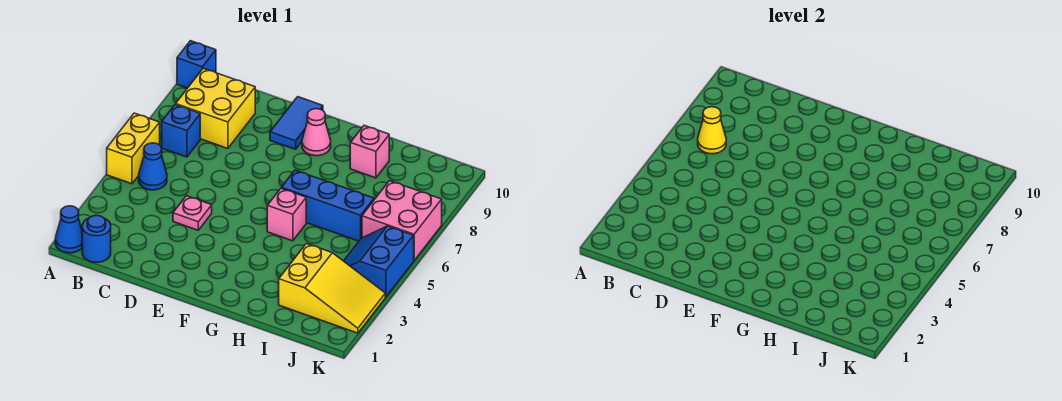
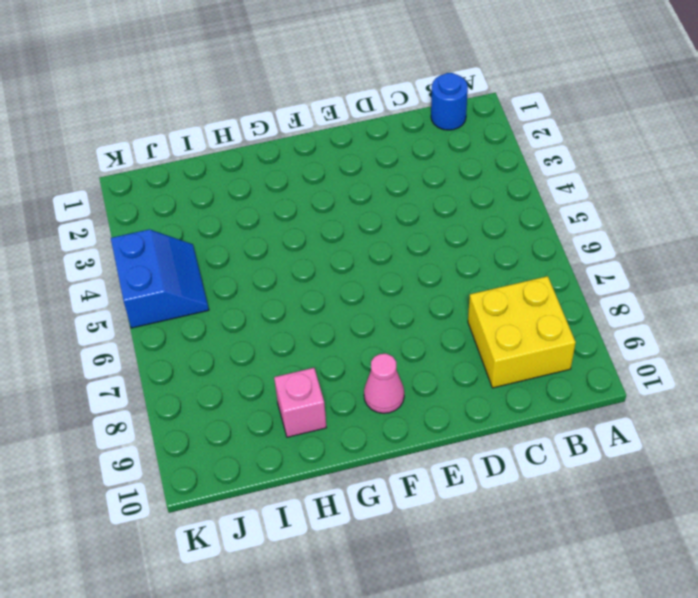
none -> blue 1x1 cone [55,206,82,253]
none -> yellow 1x2 brick [107,113,160,184]
none -> blue 1x1 brick [177,41,216,88]

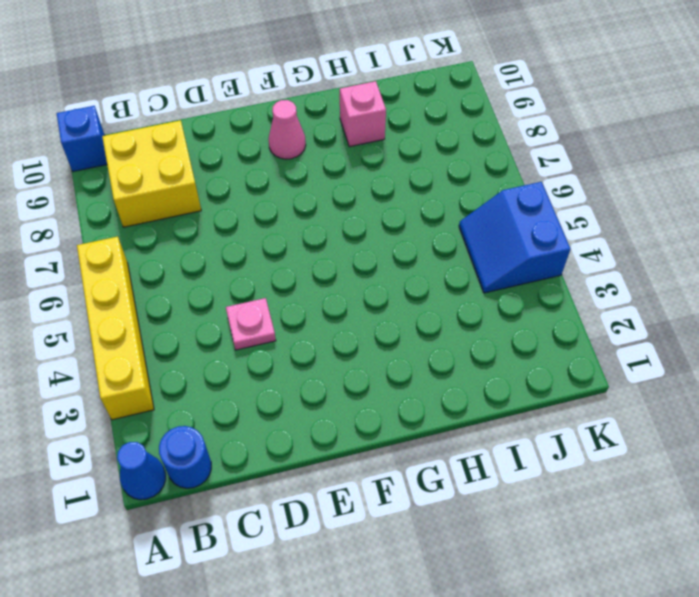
yellow 1x4 brick [77,237,154,420] -> yellow 1x2 brick [107,113,160,184]
none -> blue 1x1 cone [139,143,167,190]
none -> blue 1x1 brick [162,105,200,157]
none -> blue 1x2 tile [270,97,323,149]

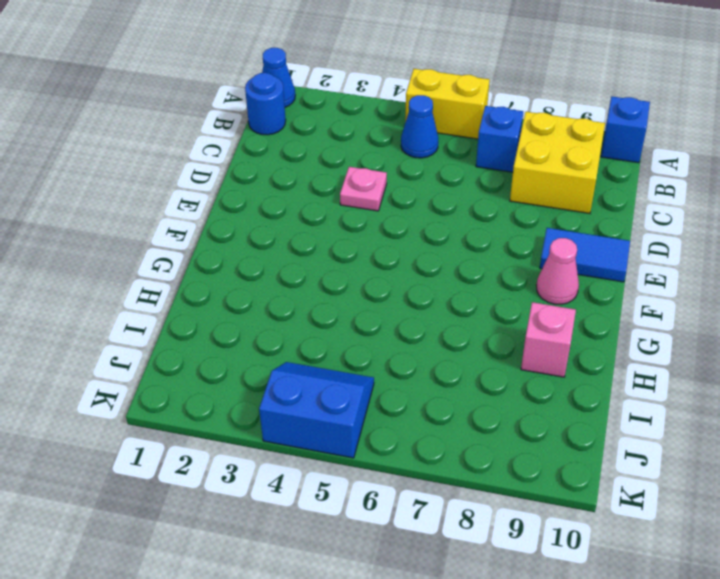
none -> pink 1x1 brick [267,188,306,241]
none -> blue 1x3 brick [281,170,374,241]
none -> yellow 2x3 slope [279,244,385,333]

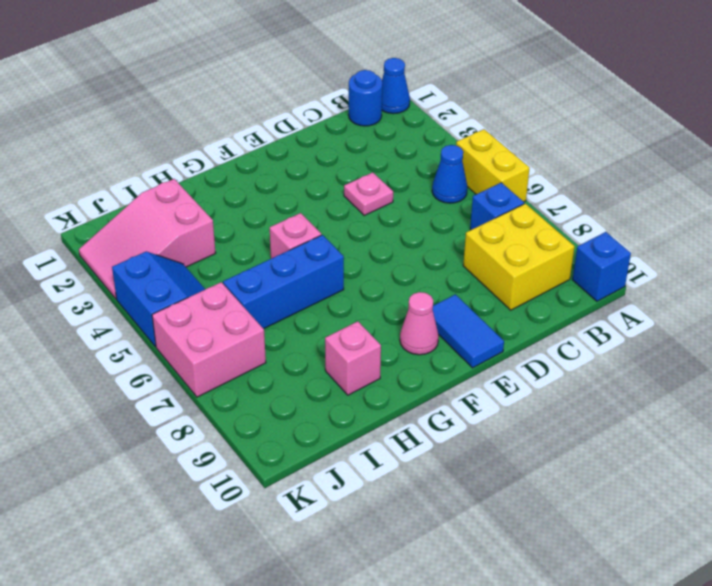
pink 2x3 slope [79,179,215,299] -> yellow 2x3 slope [279,244,385,333]
none -> yellow 1x1 cone [698,107,726,154]

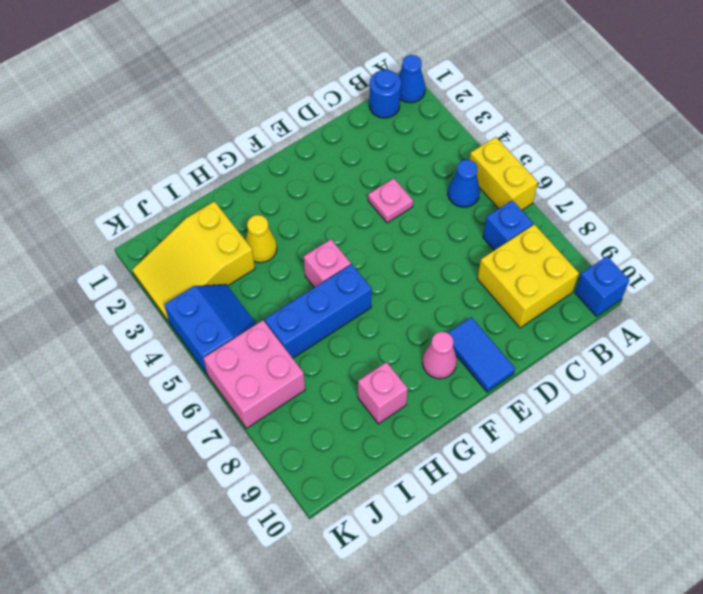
yellow 1x1 cone [245,215,277,263] -> yellow 1x1 cone moved to [698,107,726,154]

